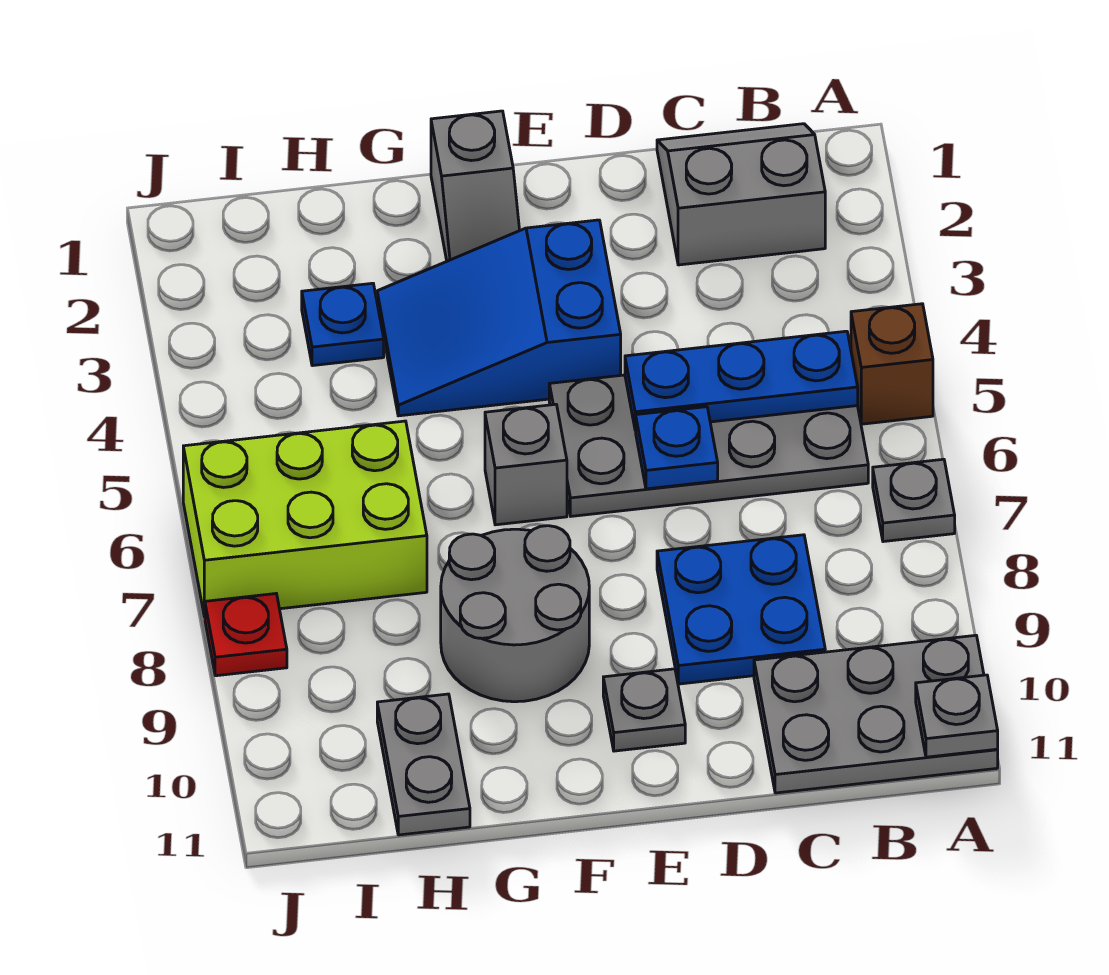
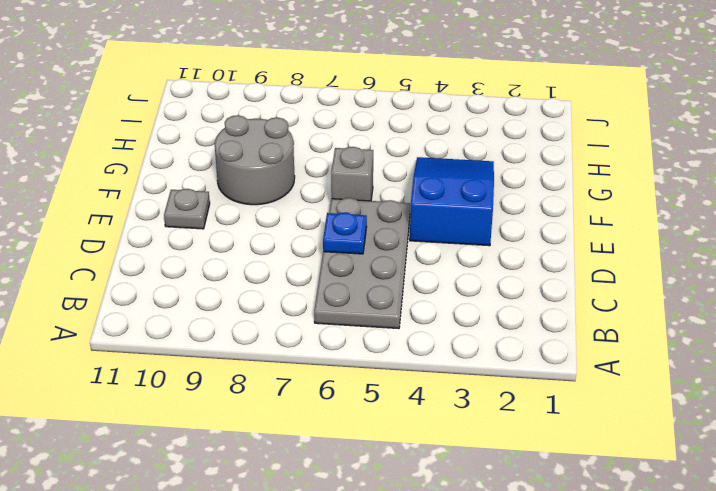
none -> brown 1x1 brick [851,304,933,424]
none -> grey 1x1 plate [873,459,955,542]
none -> grey 2x3 plate [754,635,998,793]

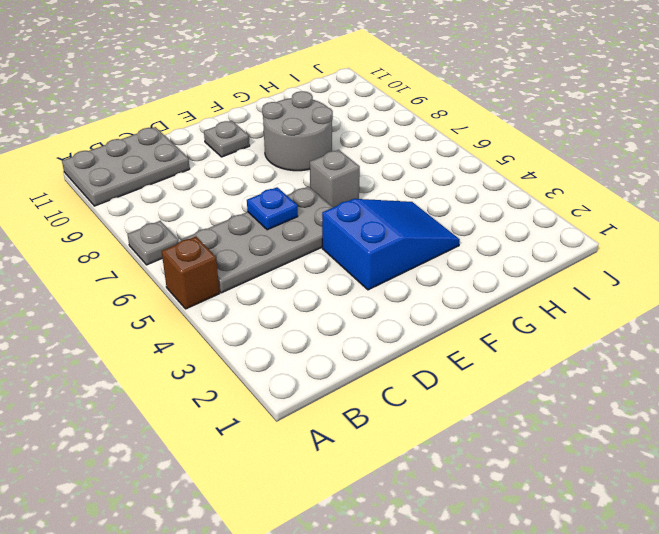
none -> grey 2x2 slope [657,124,825,265]
none -> blue 2x2 plate [657,535,825,684]
none -> grey 1x2 slope [431,111,520,261]

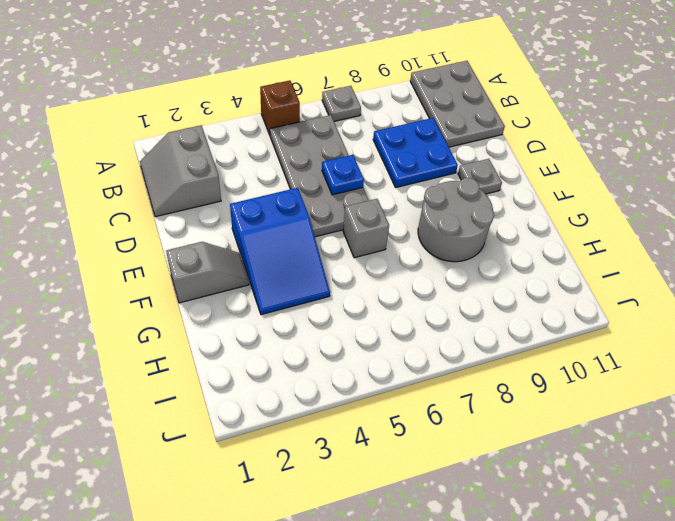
none -> blue 1x1 plate [302,283,384,366]
none -> lime 2x3 brick [183,421,427,617]
none -> grey 1x2 plate [377,694,470,835]

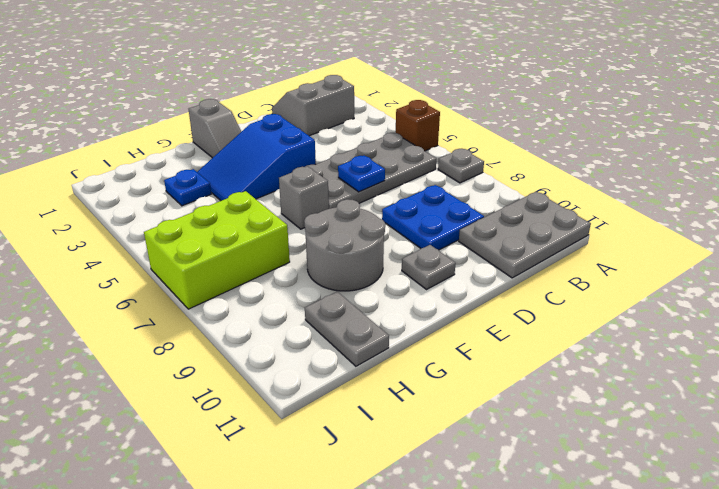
none -> red 1x1 plate [205,594,287,676]
none -> grey 1x1 plate [916,675,998,757]
none -> blue 1x3 plate [625,331,858,430]

